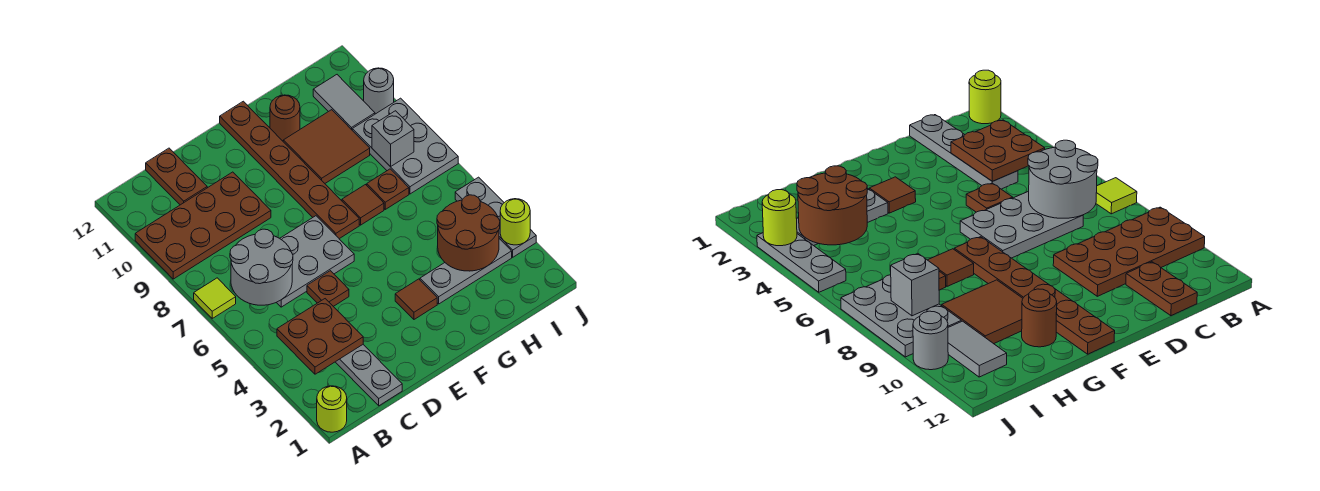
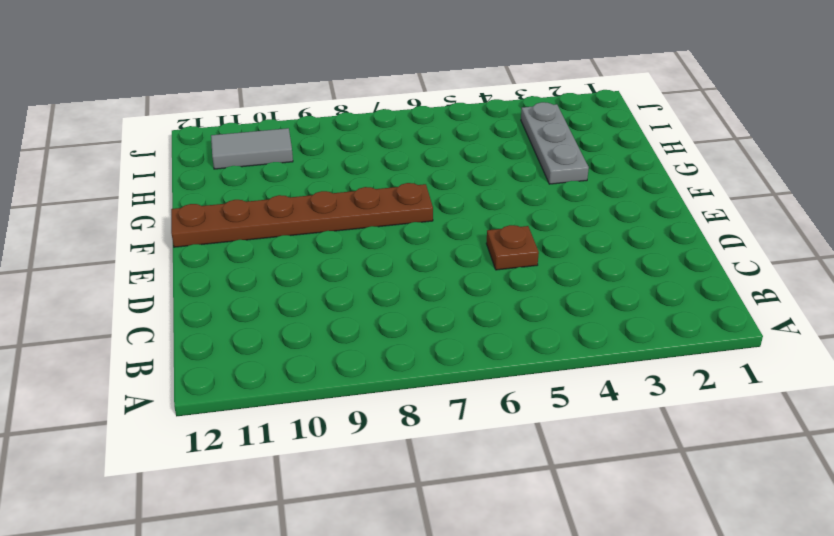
none -> lime 1x1 round brick [317,386,347,432]
none -> lime 1x1 tile [194,278,236,318]
none -> brown 2x4 plate [135,172,271,279]

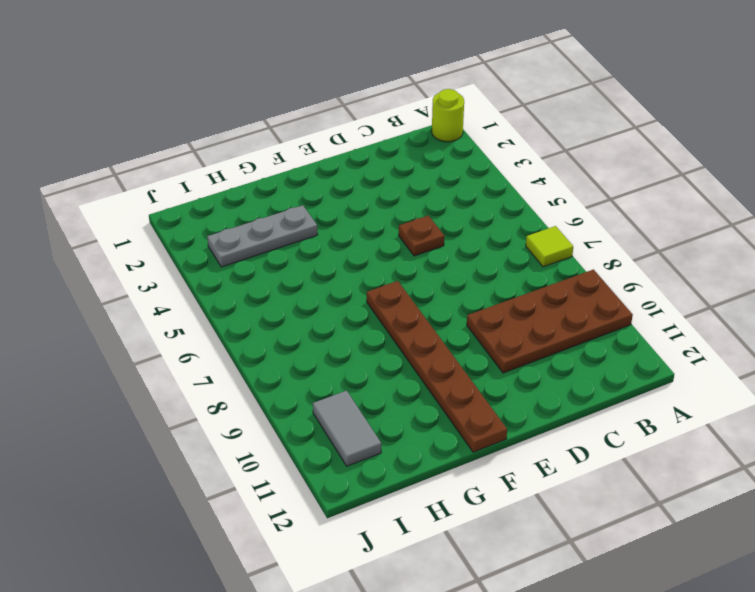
none -> grey 1x4 plate [336,345,402,406]
none -> grey 2x3 plate [276,216,354,307]
none -> brown 1x2 plate [146,148,207,205]

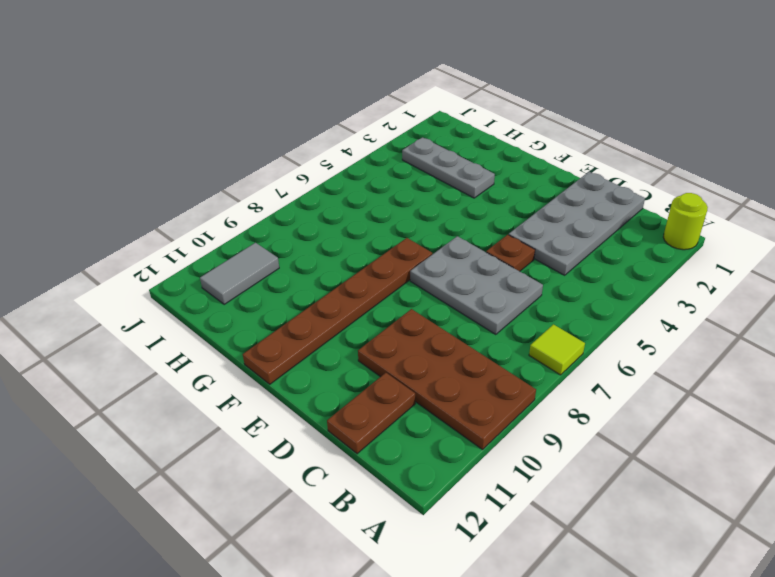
grey 2x4 plate [509,172,645,275] -> grey 1x4 plate [336,345,402,406]
none -> brown 1x1 tile [395,279,437,319]
none -> brown 1x1 tile [342,185,384,225]
none -> brown 2x2 tile [283,110,370,183]

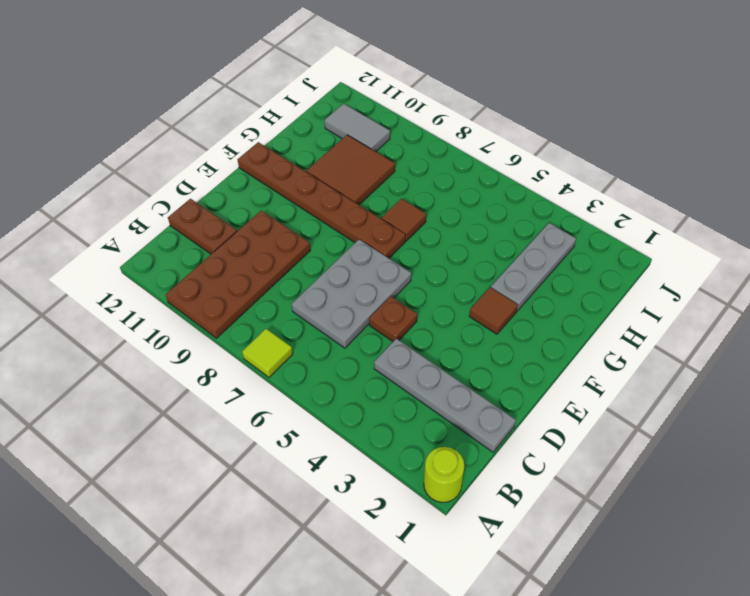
none -> brown 1x1 round brick [270,95,300,141]
none -> brown 1x1 plate [367,169,409,209]
none -> grey 2x3 plate [352,98,458,194]

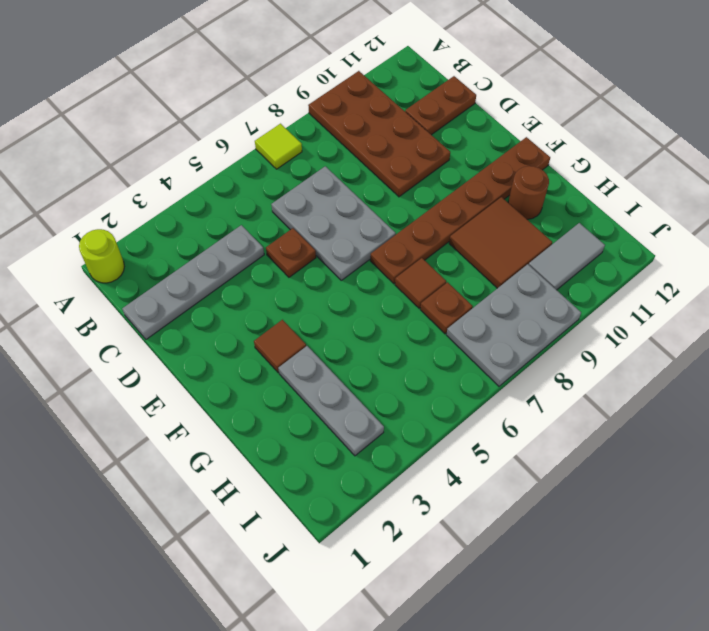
none -> grey 1x3 plate [455,177,536,257]
none -> grey 1x1 round brick [364,68,394,114]
none -> brown 2x2 plate [277,299,363,374]

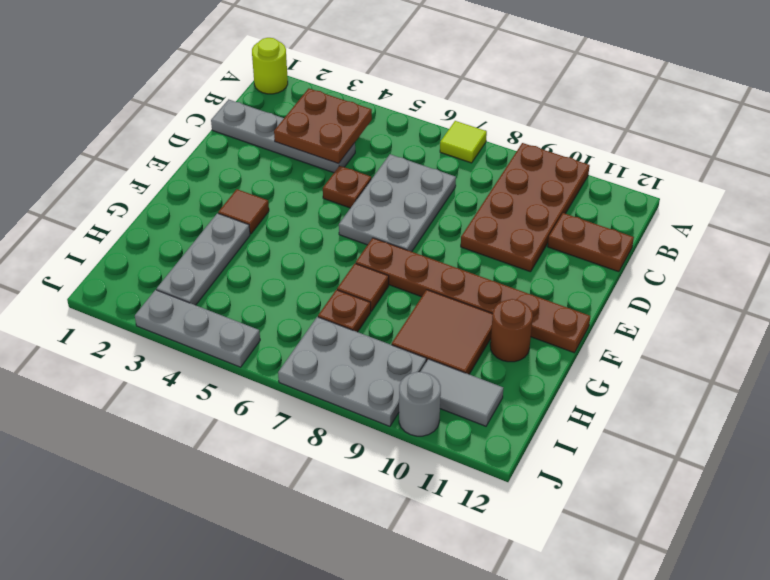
none -> grey 2x2 round brick [230,229,293,305]
none -> brown 2x2 round brick [437,195,500,271]
none -> grey 1x1 brick [372,111,414,167]

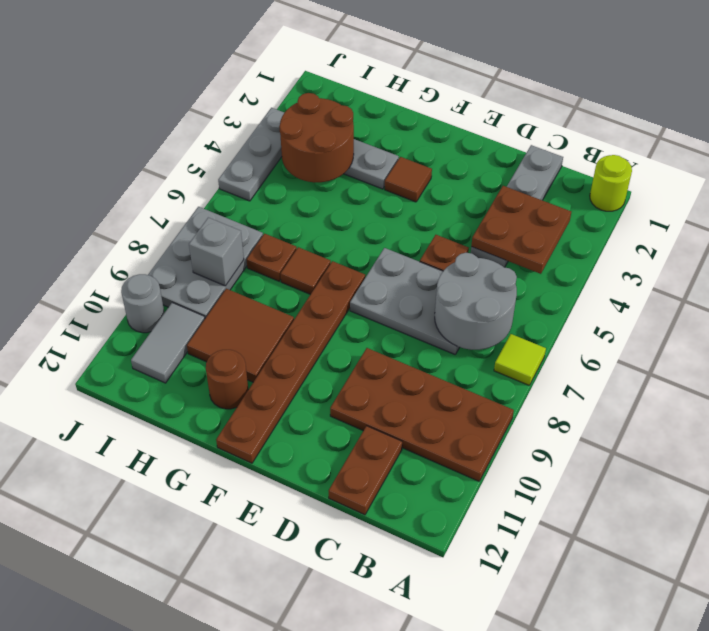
none -> lime 1x1 round brick [500,199,530,245]

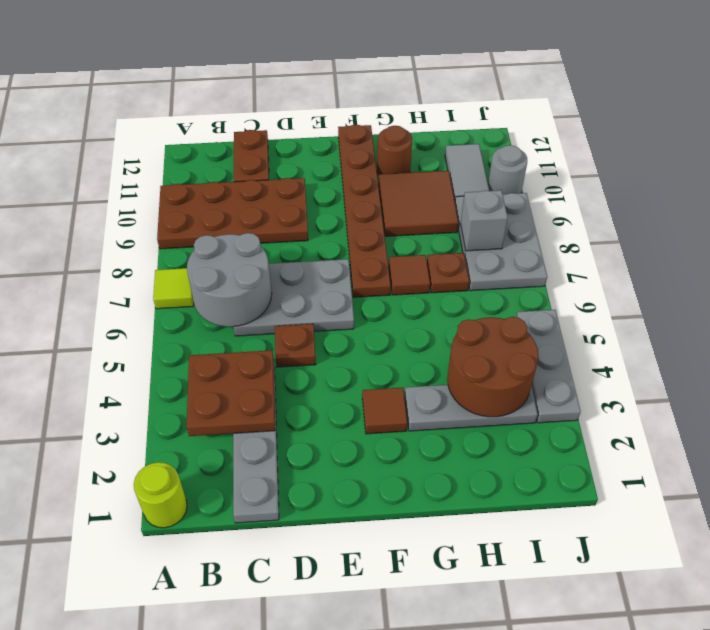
none -> lime 1x1 round brick [500,199,530,245]

